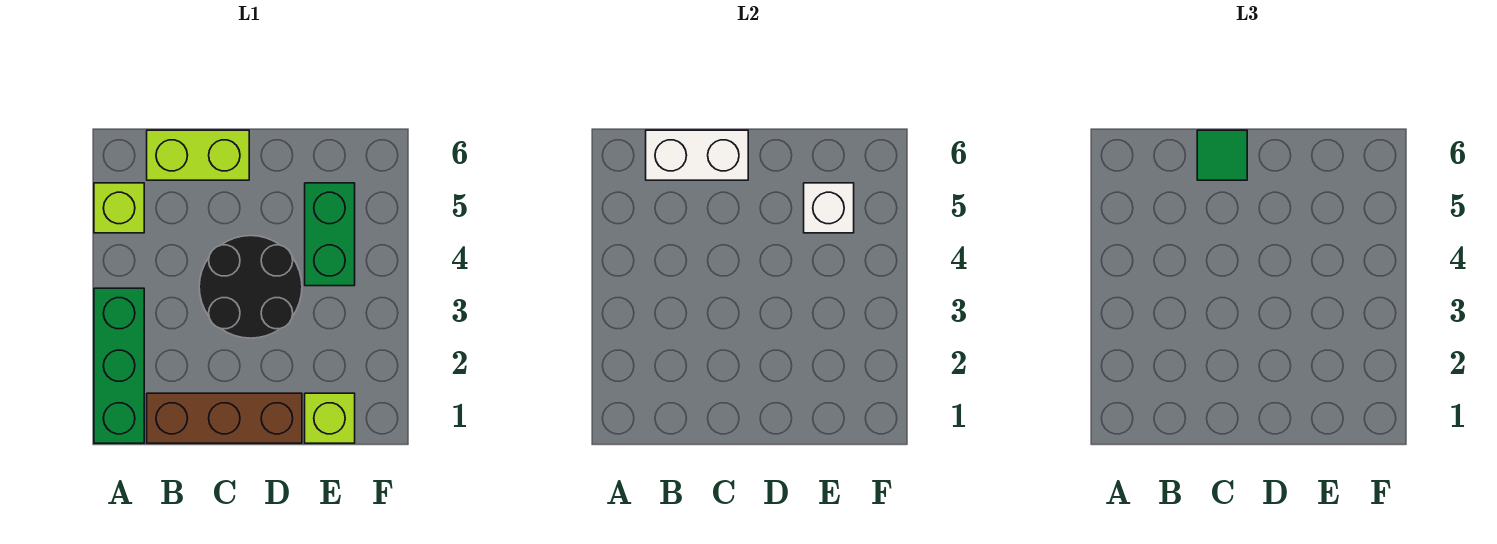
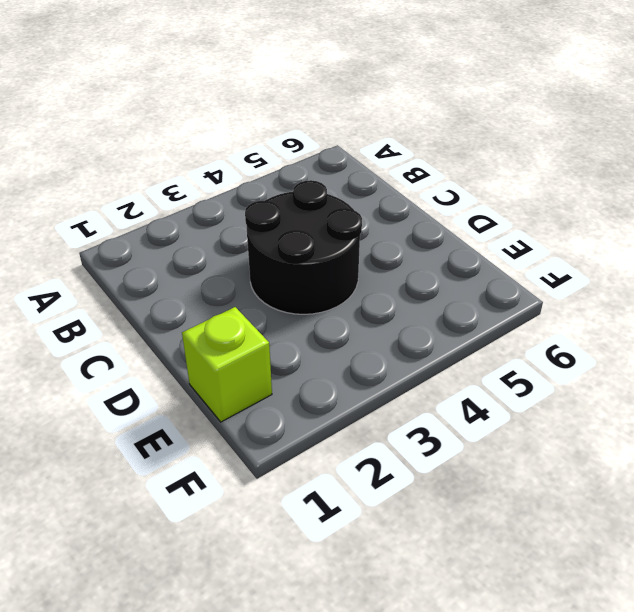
none -> green 1x3 brick [94,288,144,443]
none -> lime 1x1 brick [94,183,144,233]

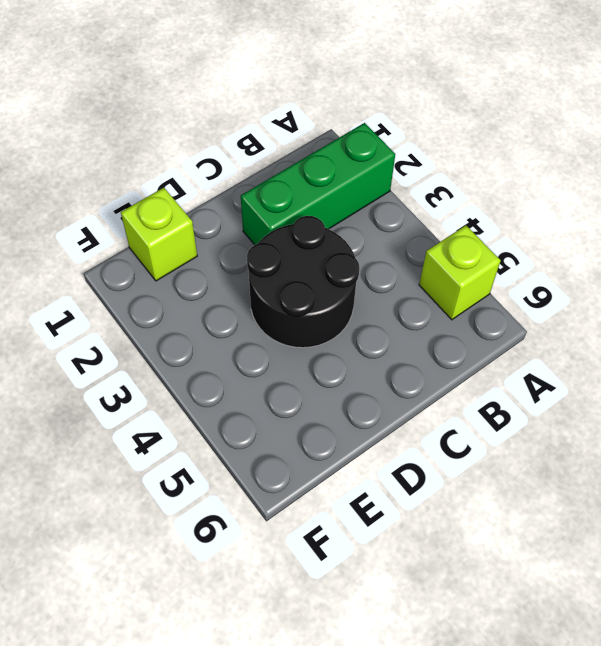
green 1x3 brick [241,123,395,245] -> green 1x3 brick turned to [94,288,144,443]
none -> brown 1x3 brick [147,393,302,443]
none -> lime 1x2 brick [147,130,249,180]

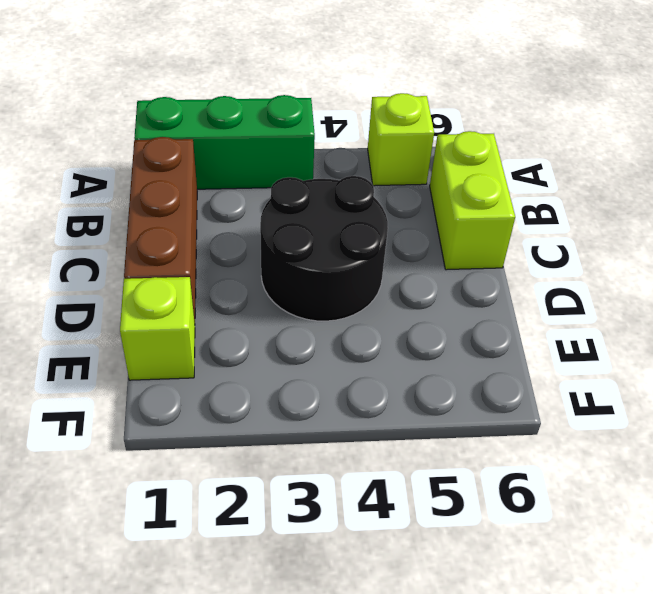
none -> green 1x2 brick [305,183,355,286]
none -> white 1x2 brick [646,130,748,180]

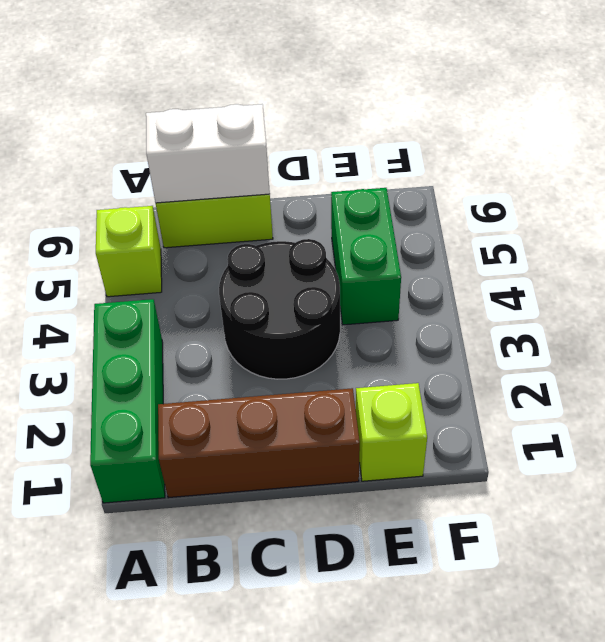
none -> white 1x1 brick [804,183,854,233]
none -> green 1x1 tile [1197,130,1247,180]

